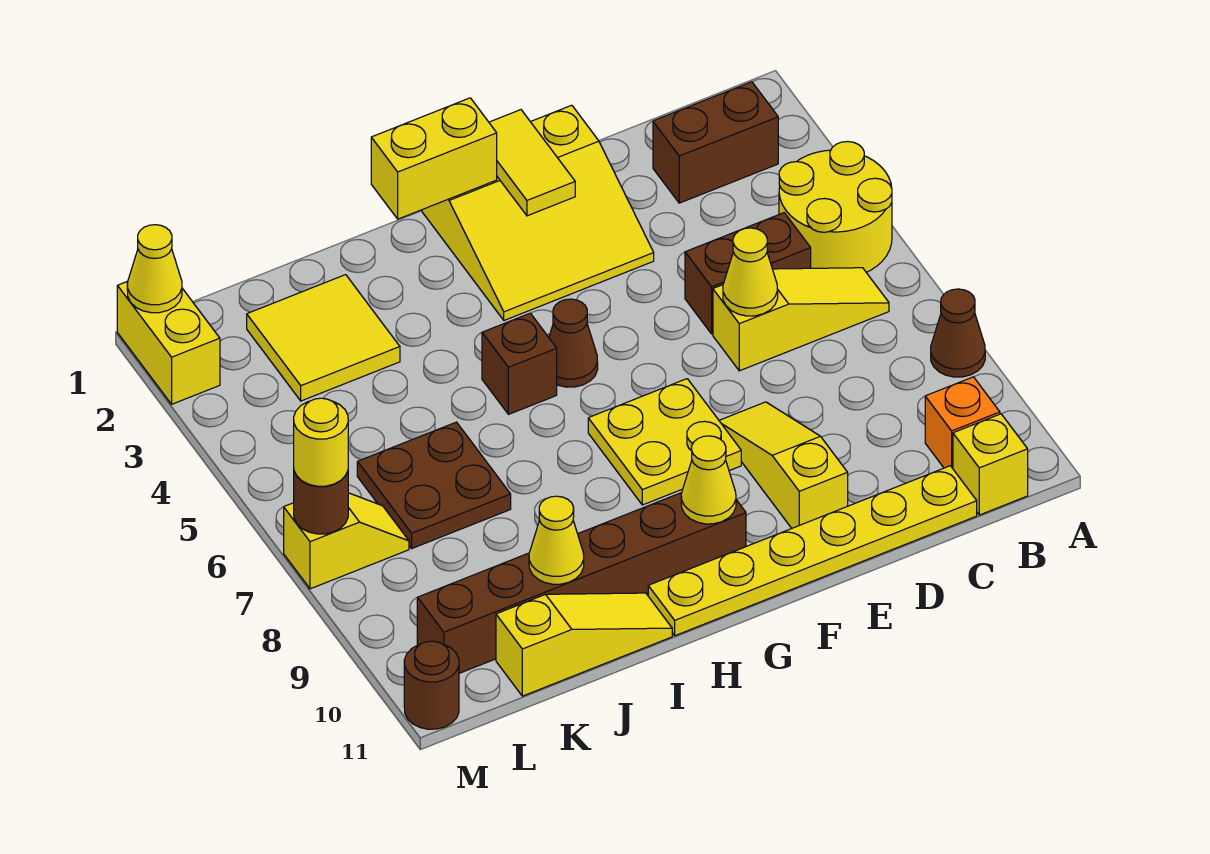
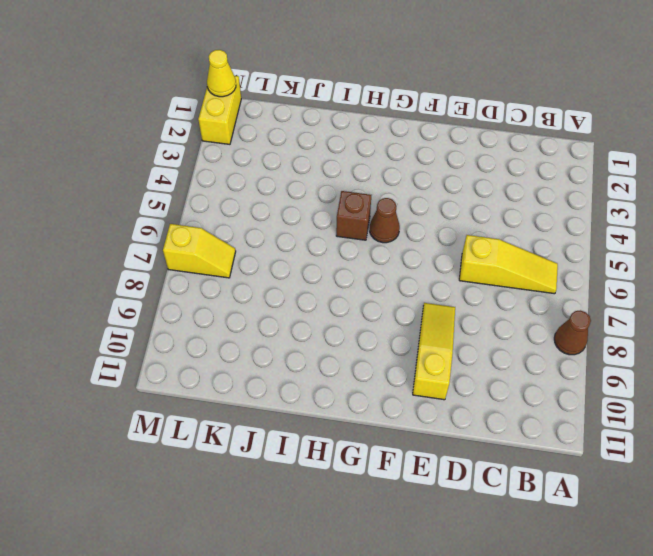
none -> yellow 2x2 round brick [779,142,892,272]
none -> brown 1x2 brick [653,82,778,203]
none -> orange 1x1 brick [925,377,1000,468]

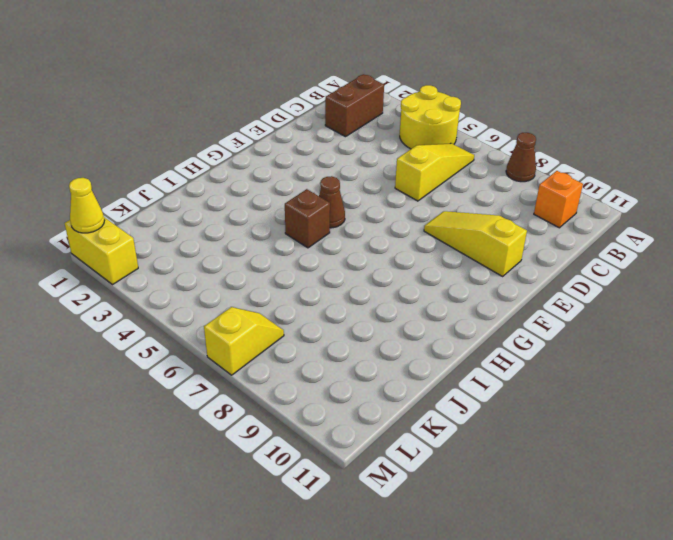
none -> yellow 1x1 brick [953,414,1028,515]
none -> brown 1x2 brick [685,213,811,334]
none -> yellow 1x6 plate [648,466,977,636]

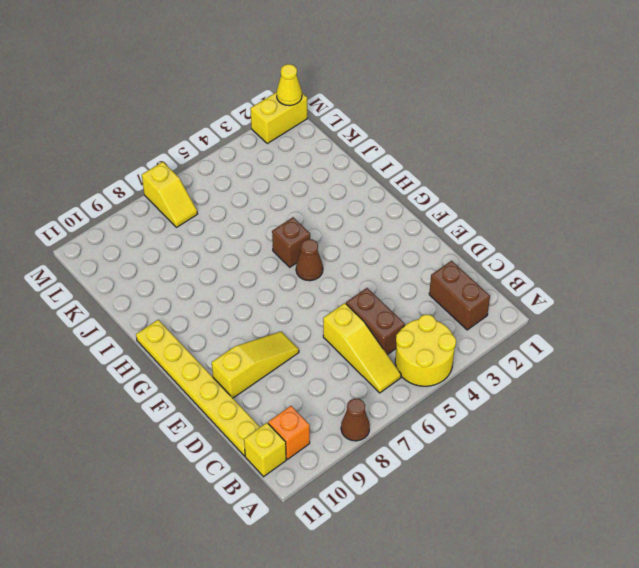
none -> yellow 3x3 slope [422,105,654,320]
none -> yellow 2x2 plate [588,379,741,505]
none -> brown 1x6 brick [417,493,746,673]

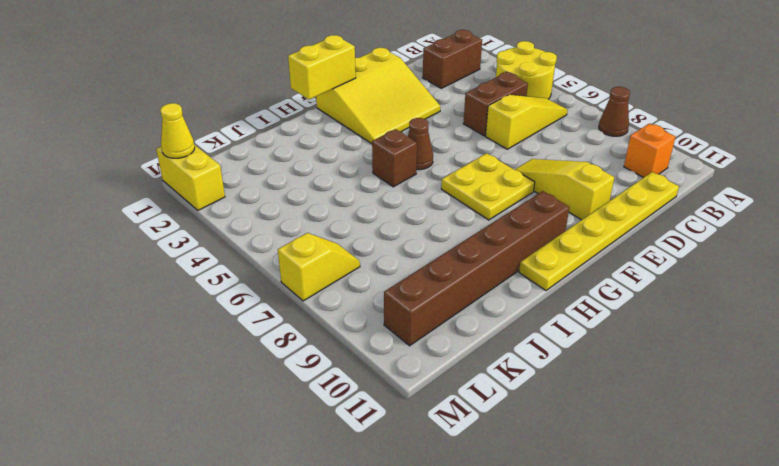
none -> yellow 1x1 brick [953,414,1028,515]
none -> yellow 1x3 slope [496,593,672,696]
none -> yellow 2x2 tile [247,275,400,401]

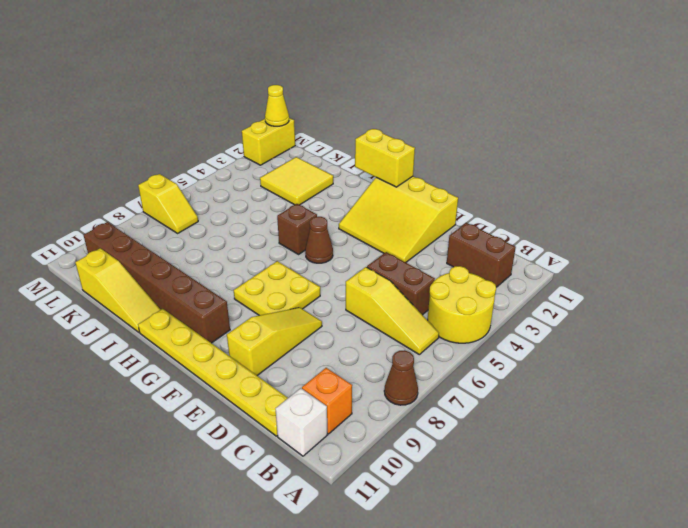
white 1x1 brick [276,388,327,456] -> yellow 1x1 brick [953,414,1028,515]
none -> brown 2x2 plate [357,422,511,548]
none -> brown 1x1 round brick [404,641,459,729]
none -> yellow 1x1 cone [723,228,778,316]

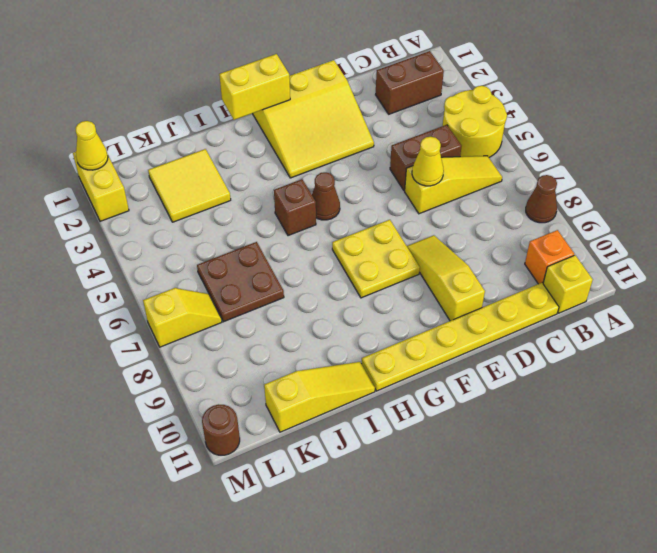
none -> brown 1x6 brick [417,493,746,673]
none -> yellow 1x2 tile [489,110,575,216]
none -> yellow 1x1 cone [681,436,736,524]

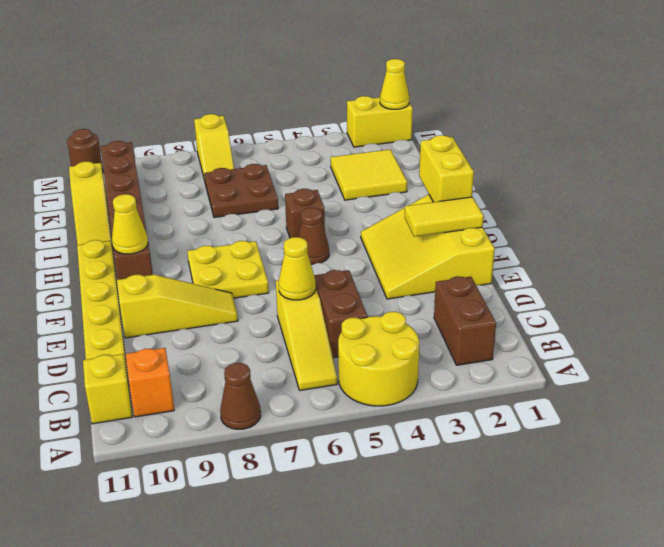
none -> yellow 1x1 cone [529,496,584,584]
none -> brown 1x1 round brick [294,471,348,534]
none -> yellow 1x1 round brick [294,398,348,486]

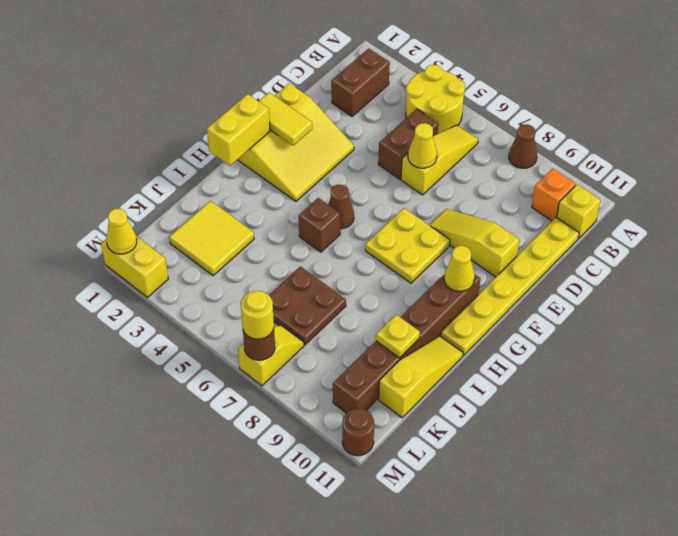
yellow 1x1 plate [376,315,420,358] -> yellow 1x1 cone [529,496,584,584]

